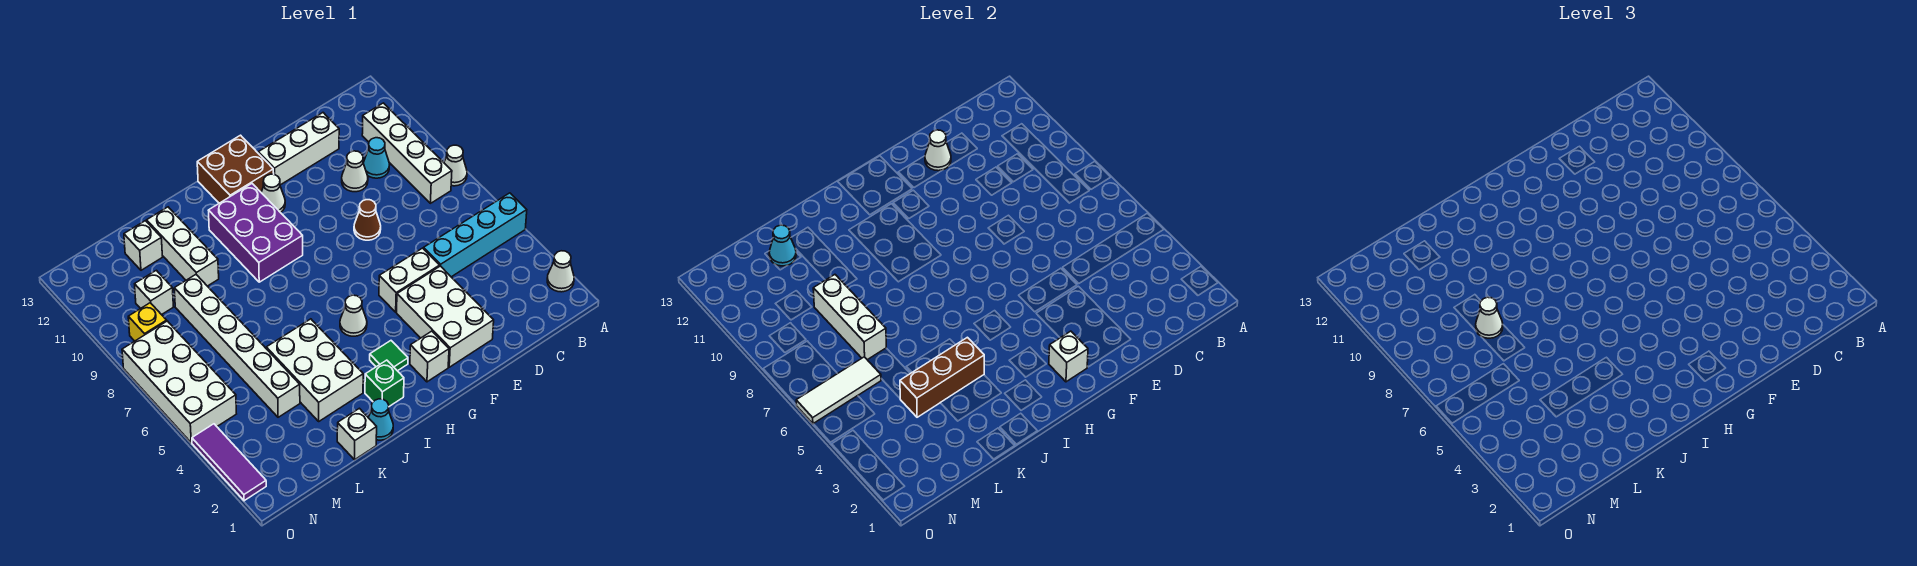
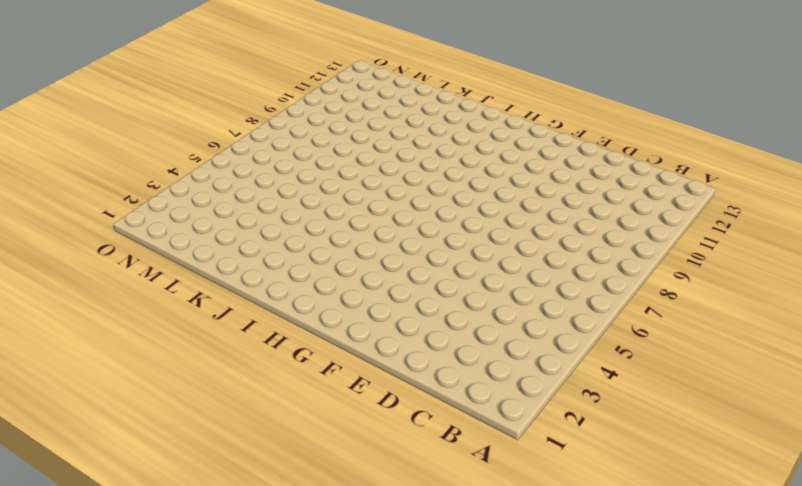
none -> white 1x1 cone [547,251,574,292]
none -> cyan 1x4 brick [424,193,527,277]
none -> white 1x1 cone [444,145,467,186]
none -> white 1x4 brick [362,103,452,203]

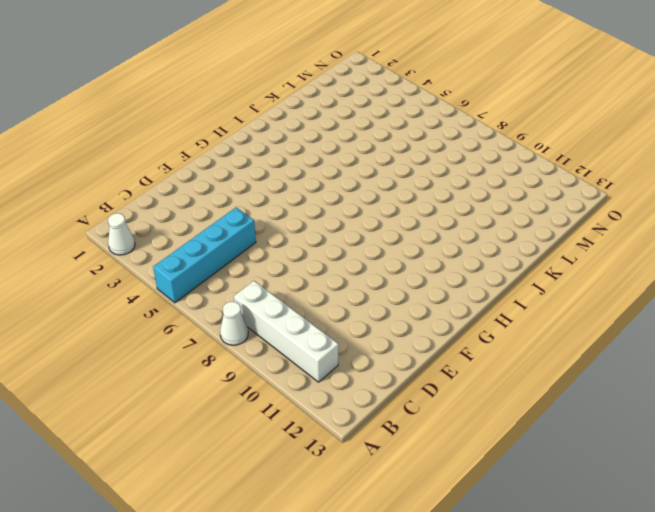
none -> cyan 1x1 cone [364,138,390,178]
none -> white 1x1 cone [342,151,368,192]
none -> white 1x3 brick [258,113,339,185]
none -> white 2x3 brick [397,266,494,367]

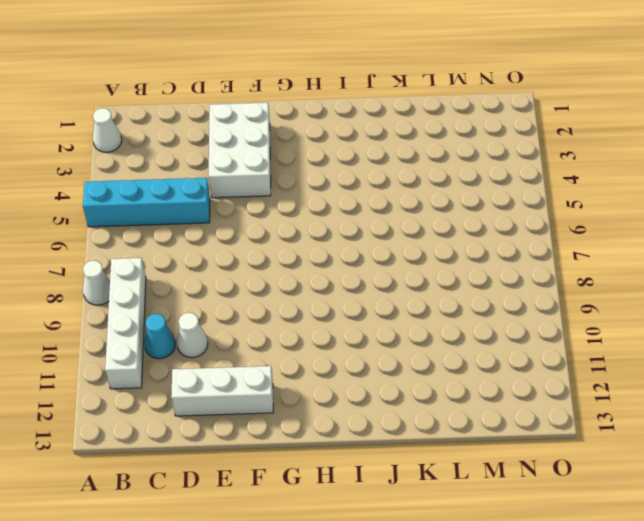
none -> white 1x2 brick [379,248,440,312]
none -> brown 1x1 cone [354,200,381,240]
none -> white 1x1 brick [410,331,449,382]
none -> white 1x1 cone [261,174,285,213]

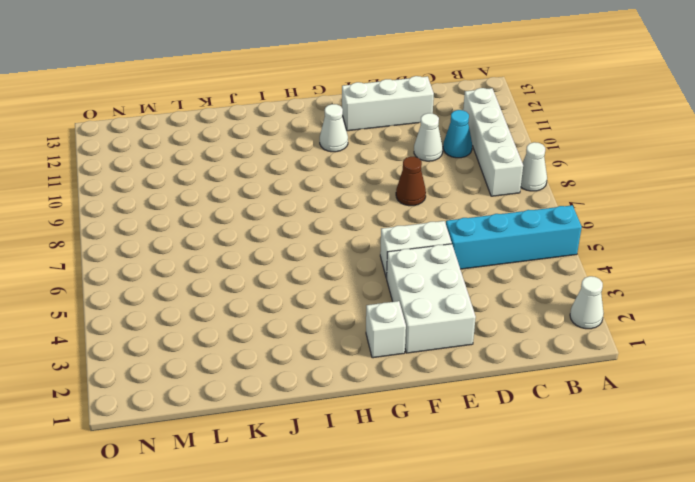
none -> brown 2x2 brick [197,135,274,203]
none -> green 1x1 tile [370,341,408,371]
none -> white 1x1 cone [340,295,367,336]
none -> purple 2x3 brick [208,184,303,282]

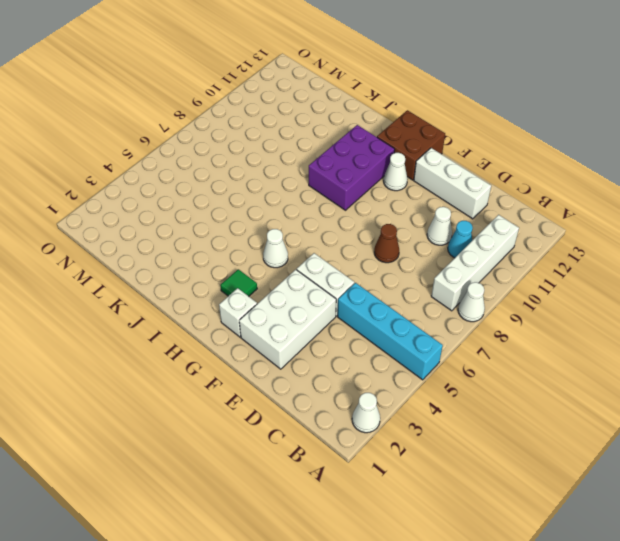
none -> green 1x1 brick [365,360,404,406]
none -> cyan 1x1 cone [368,399,393,440]
none -> white 2x3 brick [266,319,363,421]
none -> white 1x1 brick [337,408,377,460]

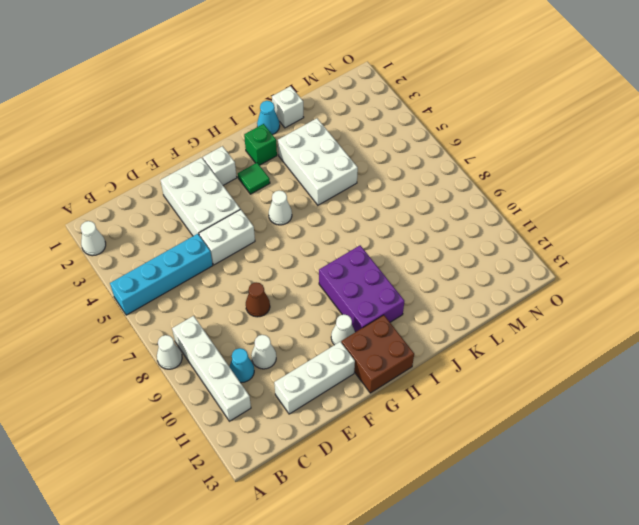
none -> white 1x3 brick [147,207,219,286]
none -> white 1x6 brick [174,275,300,417]
none -> white 1x1 brick [124,221,163,270]
none -> white 1x1 brick [135,270,173,315]

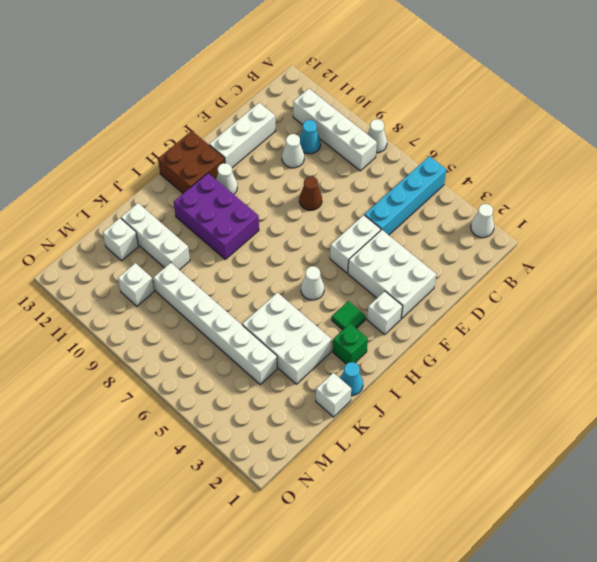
none -> white 2x4 brick [122,321,236,443]
none -> yellow 1x1 brick [128,303,167,341]
none -> purple 1x3 tile [192,424,266,501]
none -> white 1x1 cone [925,130,951,171]

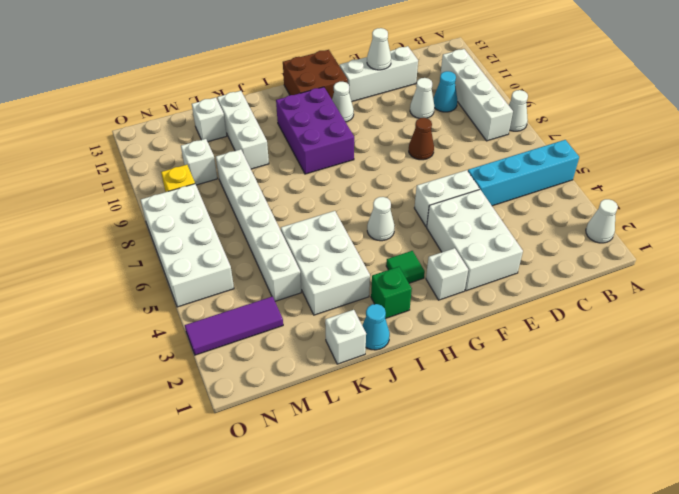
purple 1x3 tile [185,296,283,355] -> purple 1x3 tile turned to [192,424,266,501]
none -> white 1x1 brick [1049,331,1088,382]
none -> brown 1x3 brick [900,337,984,417]
none -> white 1x3 brick [813,275,886,360]
none -> cyan 1x1 cone [769,225,796,266]

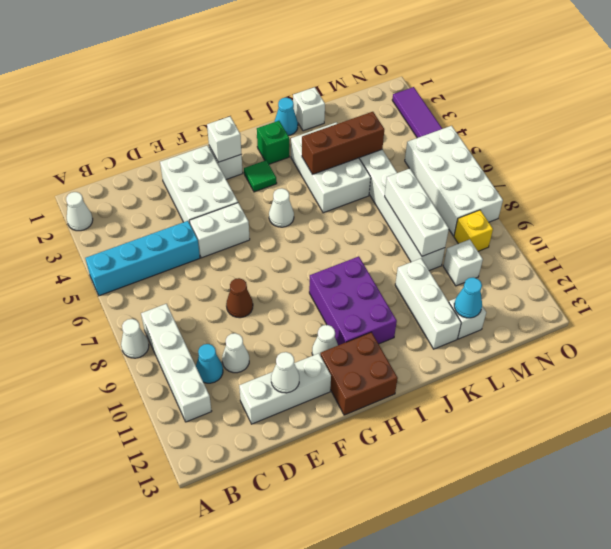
none -> white 1x3 tile [796,357,881,424]
none -> white 1x1 cone [1476,297,1503,338]

